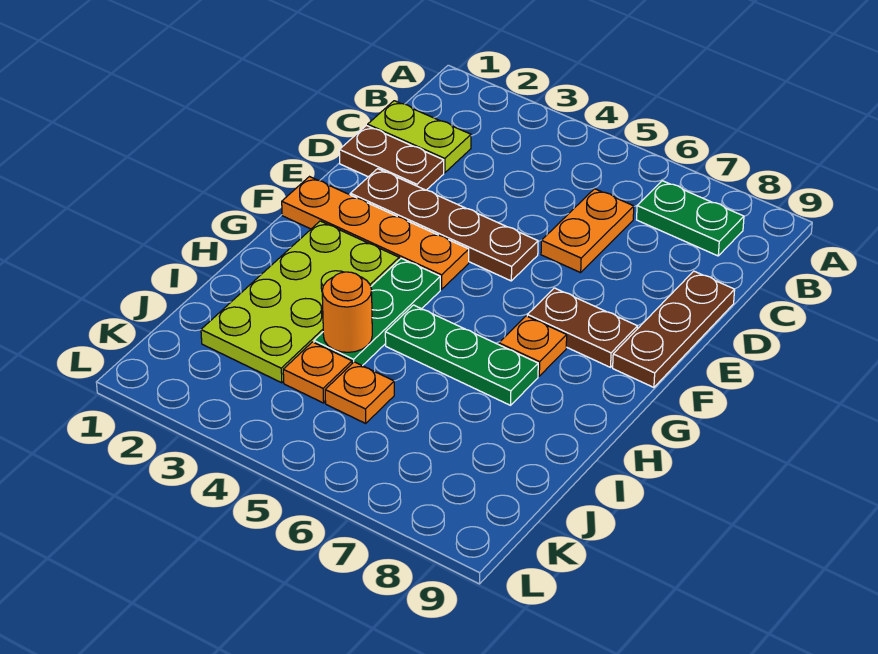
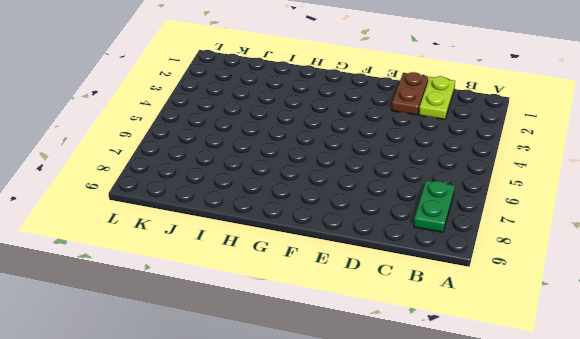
none -> orange 1x2 plate [541,189,634,273]
none -> brown 1x3 plate [613,271,735,387]
none -> brown 1x4 plate [350,169,538,281]

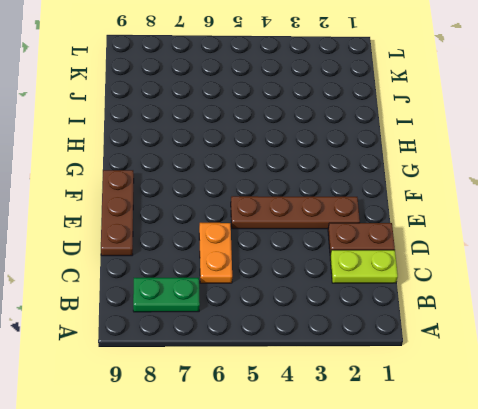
none -> orange 1x4 plate [282,177,469,289]
none -> brown 1x2 plate [527,288,637,367]
none -> lime 2x4 plate [201,221,399,383]

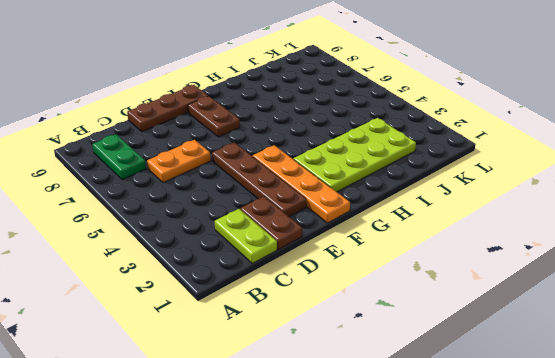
none -> green 1x3 plate [314,258,440,366]
none -> orange 1x1 plate [499,316,567,376]
none -> green 1x3 plate [385,305,538,405]

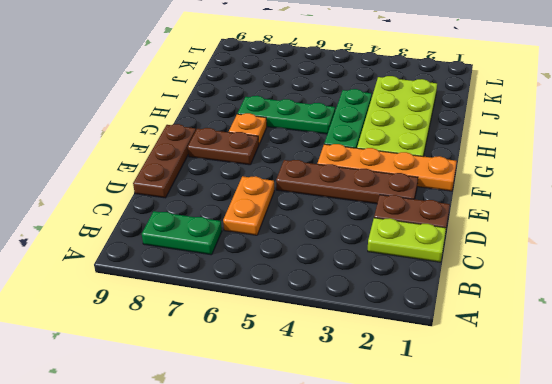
none -> orange 1x1 plate [283,342,352,403]
none -> orange 1x1 plate [325,362,394,423]
none -> orange 1x1 round brick [322,272,372,352]

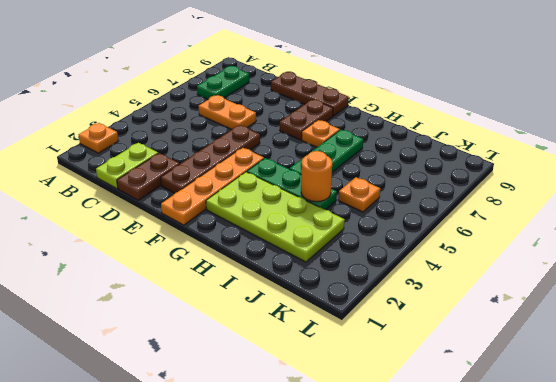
orange 1x1 plate [79,123,119,153] -> orange 1x1 plate moved to [283,342,352,403]

